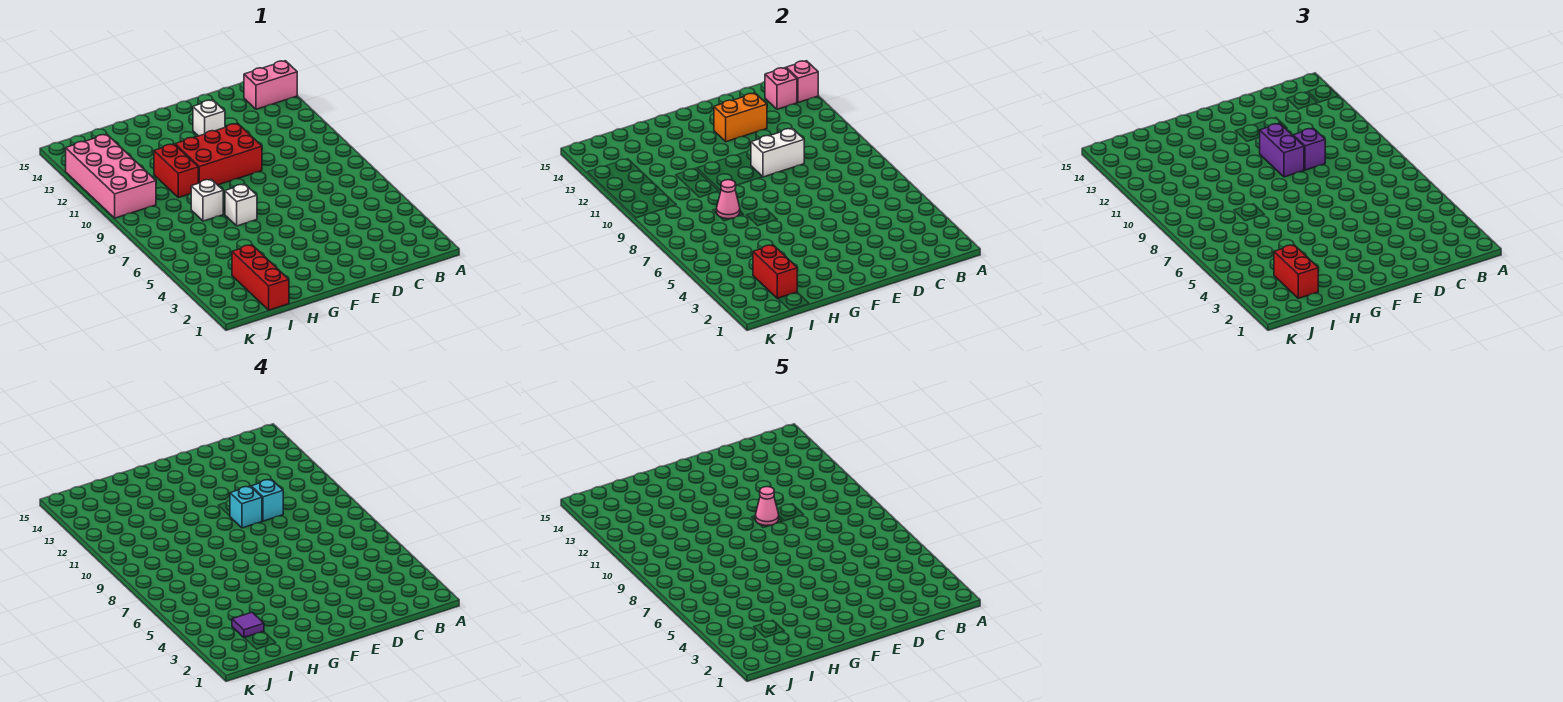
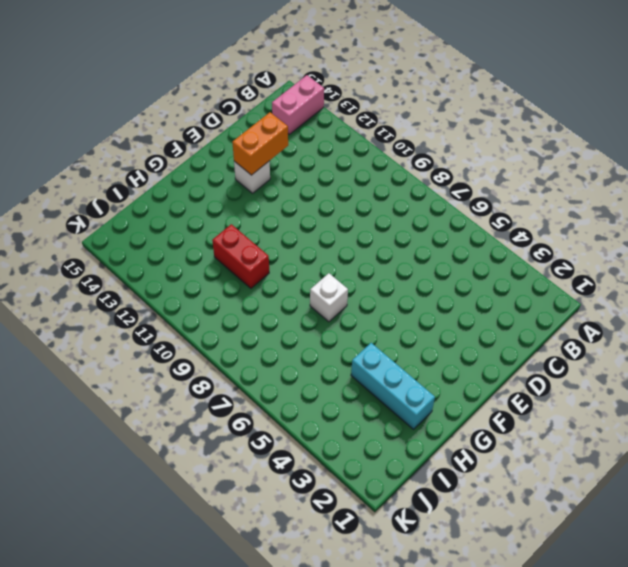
cyan 1x3 brick [351,343,435,429] -> none
none -> red 2x3 brick [175,123,262,185]
none -> white 1x1 brick [191,179,223,221]
none -> red 1x3 brick [232,245,289,310]

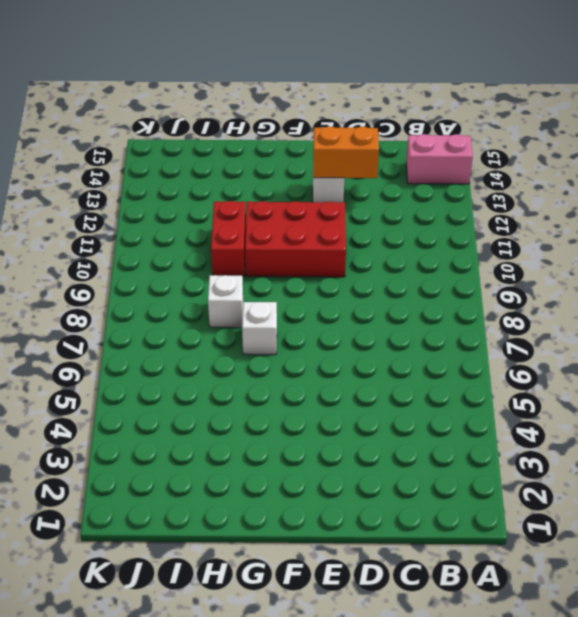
none -> red 1x3 brick [232,245,289,310]
none -> pink 2x4 brick [66,134,156,218]
none -> pink 1x1 brick [786,61,818,103]

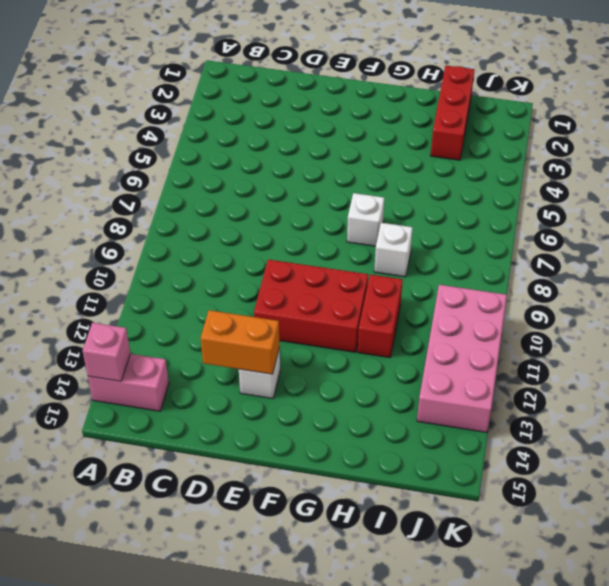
none -> pink 1x1 brick [765,68,797,109]
none -> white 1x2 brick [751,128,804,177]
none -> pink 1x1 cone [717,180,740,219]

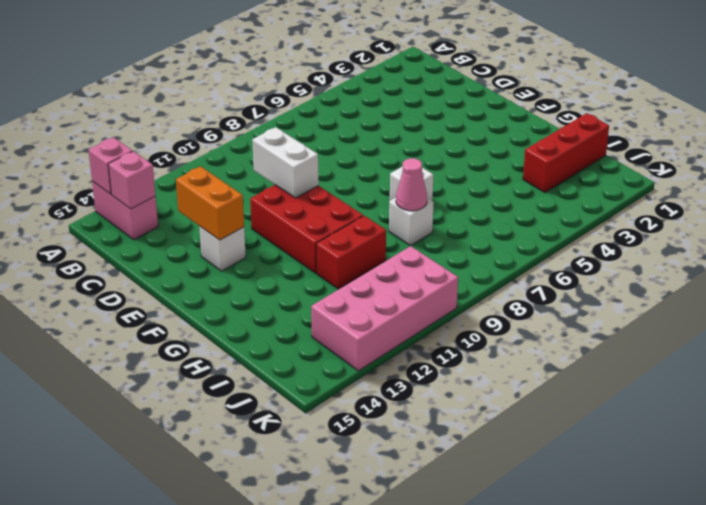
none -> red 1x2 brick [753,245,797,299]
none -> purple 1x1 brick [1293,128,1325,170]
none -> purple 1x2 brick [1260,123,1304,177]

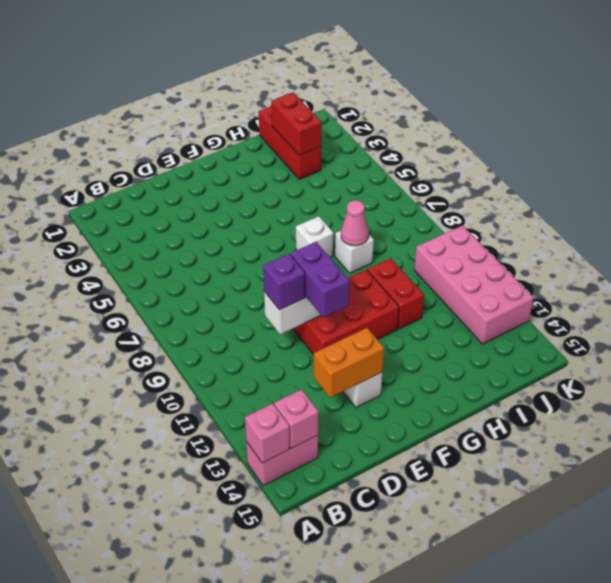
none -> red 1x2 brick [1274,245,1318,298]
none -> cyan 1x1 brick [251,479,283,521]
none -> cyan 1x1 brick [230,486,262,528]

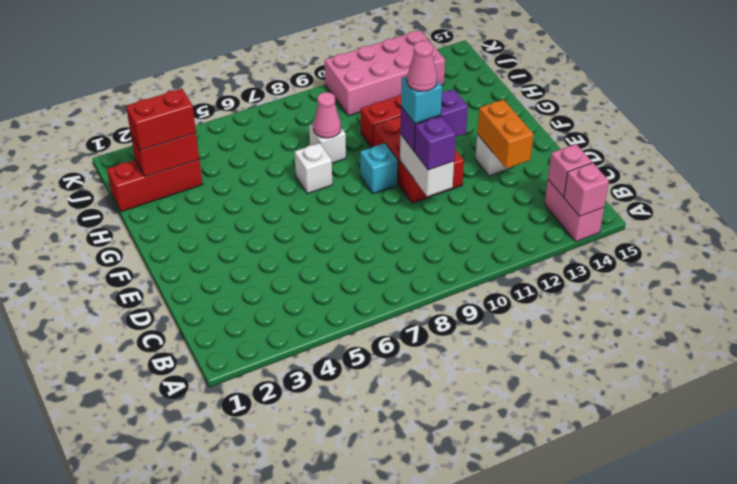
cyan 1x1 brick [360,143,398,194] -> cyan 1x1 brick moved to [251,479,283,521]
none -> purple 1x1 tile [232,612,264,638]

